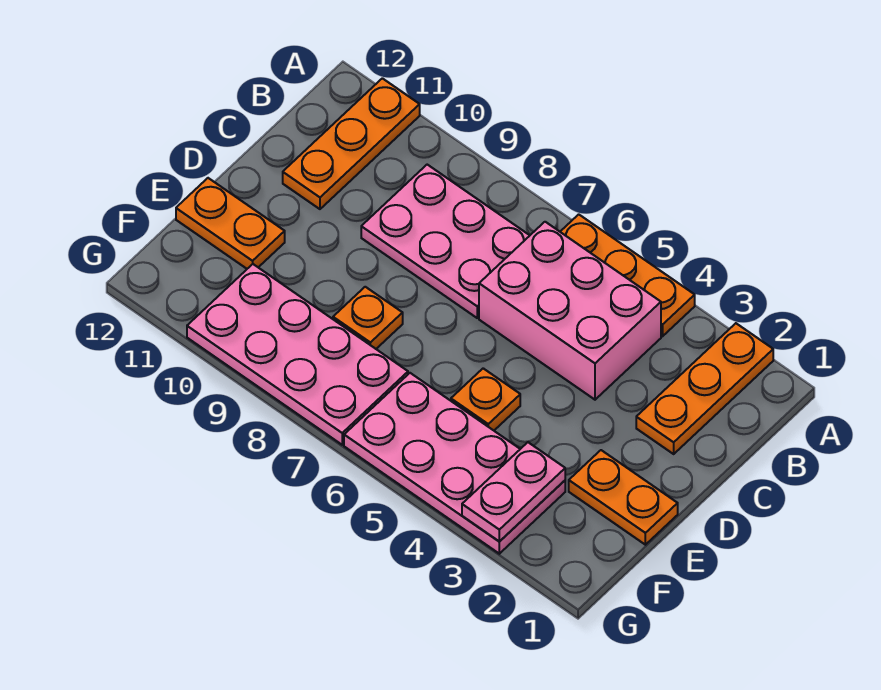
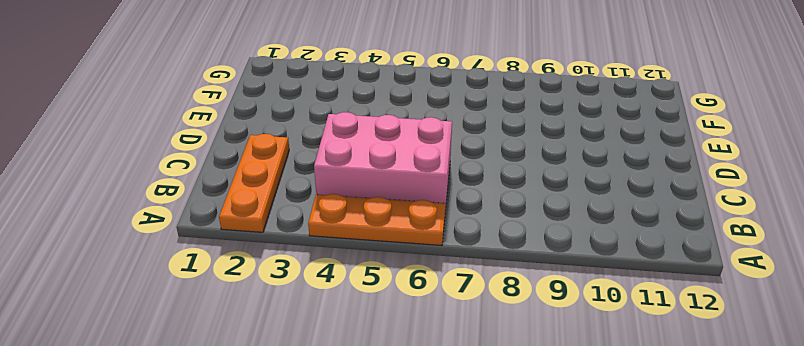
none -> orange 1x3 plate [283,78,420,209]
none -> pink 2x3 plate [361,165,530,318]
none -> orange 1x2 plate [569,450,678,545]

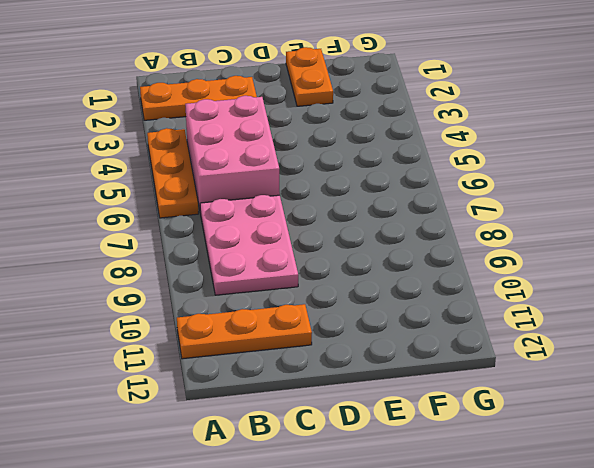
none -> orange 1x1 plate [451,368,520,430]
none -> orange 1x1 plate [333,287,403,349]
none -> orange 1x2 plate [176,178,285,269]

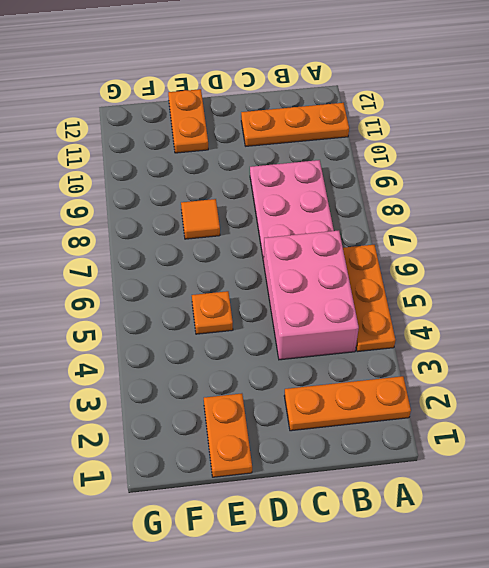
orange 1x1 tile [181,199,220,239] -> orange 1x1 plate [333,287,403,349]
none -> pink 2x4 plate [344,373,565,554]
none -> pink 2x4 plate [187,264,408,445]
none -> pink 1x2 plate [462,442,565,541]

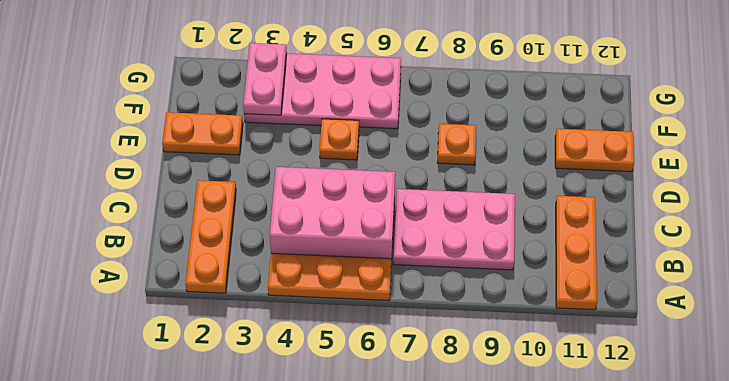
none -> pink 2x4 plate [187,264,408,445]

